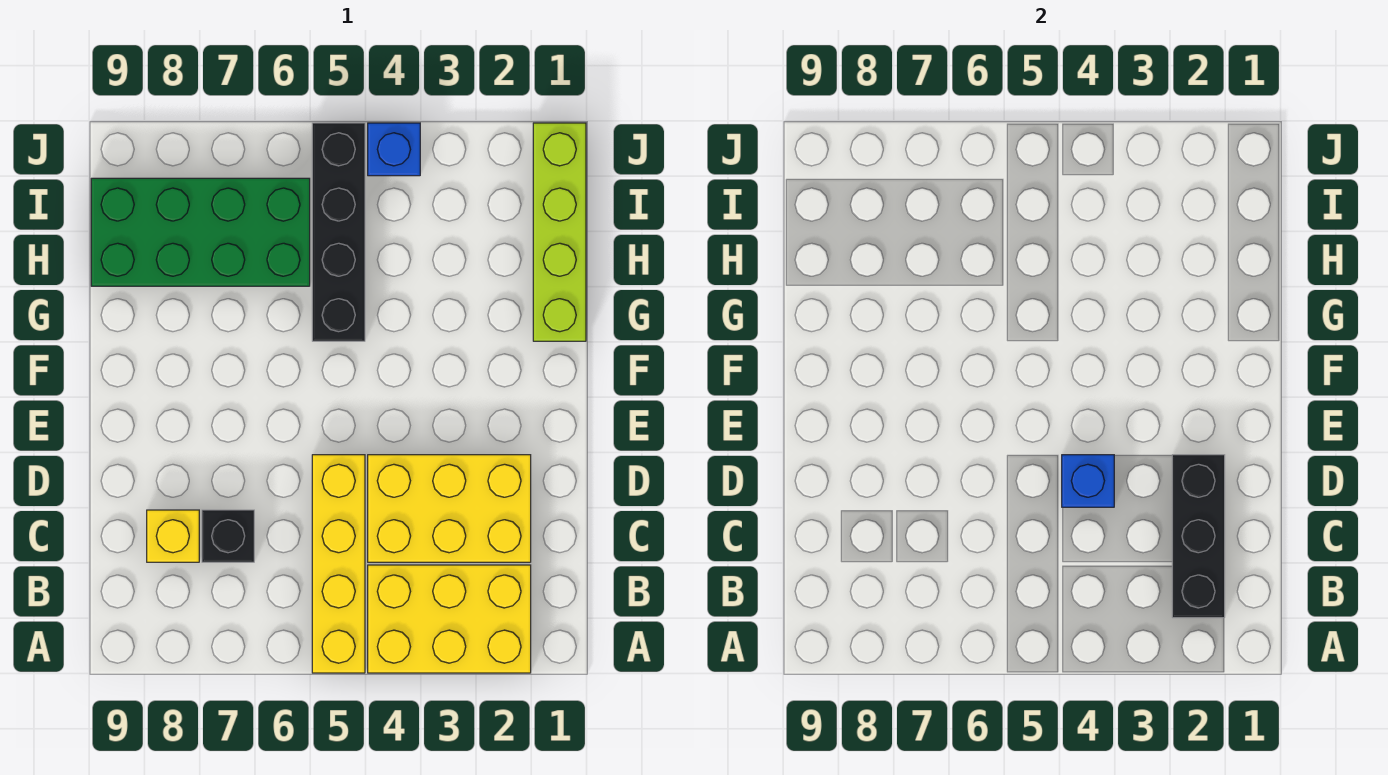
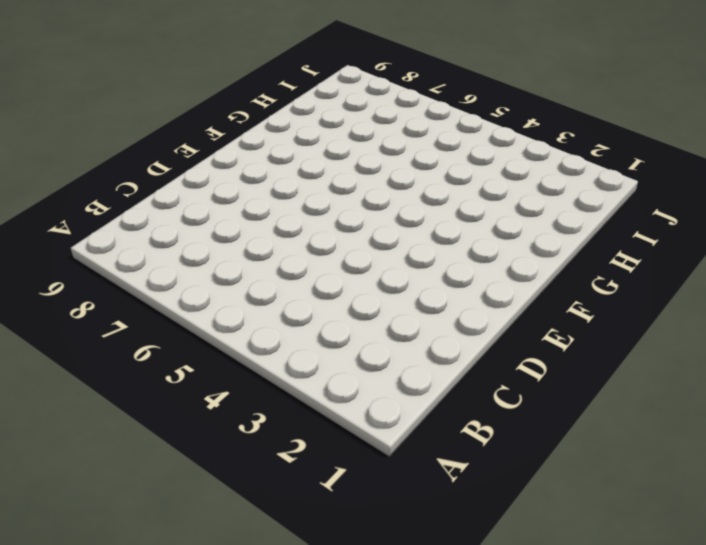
none -> yellow 2x3 brick [368,565,531,673]
none -> yellow 1x4 brick [312,455,365,673]

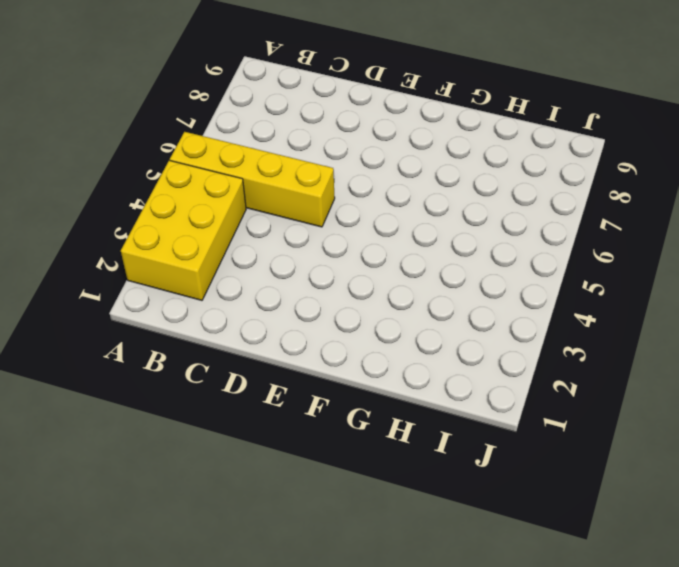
none -> yellow 2x3 brick [368,455,531,562]
none -> black 1x1 brick [202,510,254,562]

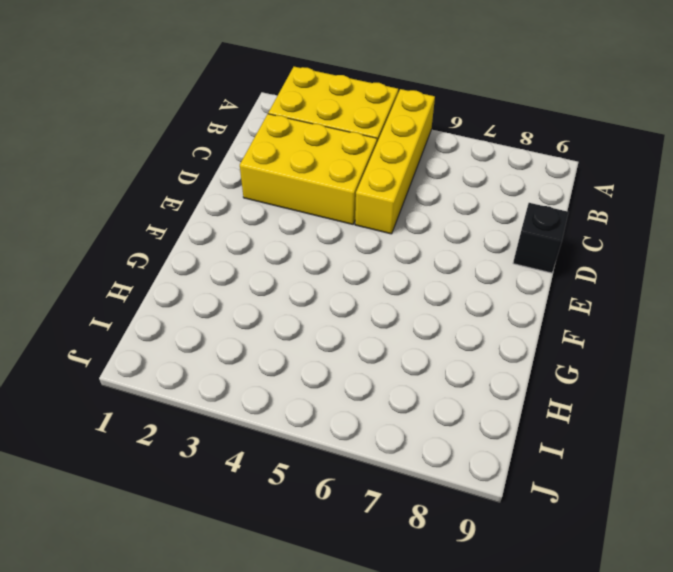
black 1x1 brick [513,203,568,273] -> black 1x1 brick moved to [202,510,254,562]
none -> yellow 1x1 brick [147,510,199,562]
none -> lime 1x4 brick [533,123,586,341]

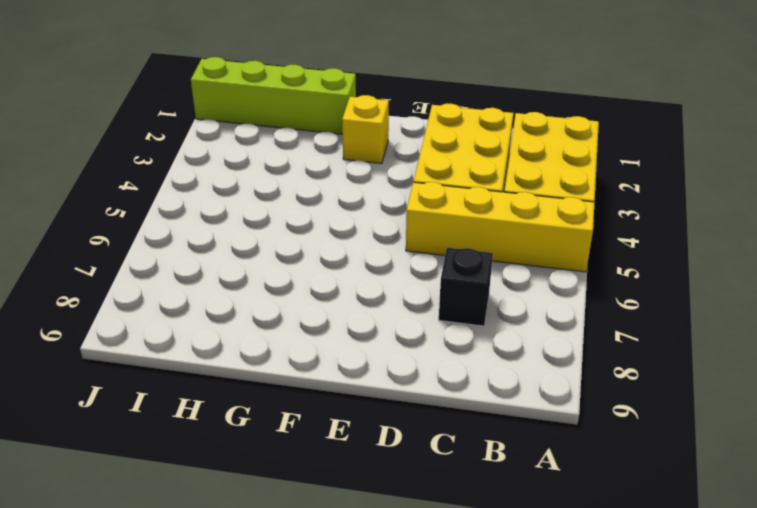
yellow 1x1 brick [342,95,389,164] -> yellow 1x1 brick moved to [147,510,199,562]
none -> black 1x4 brick [312,123,365,341]
none -> green 2x4 brick [91,178,310,286]

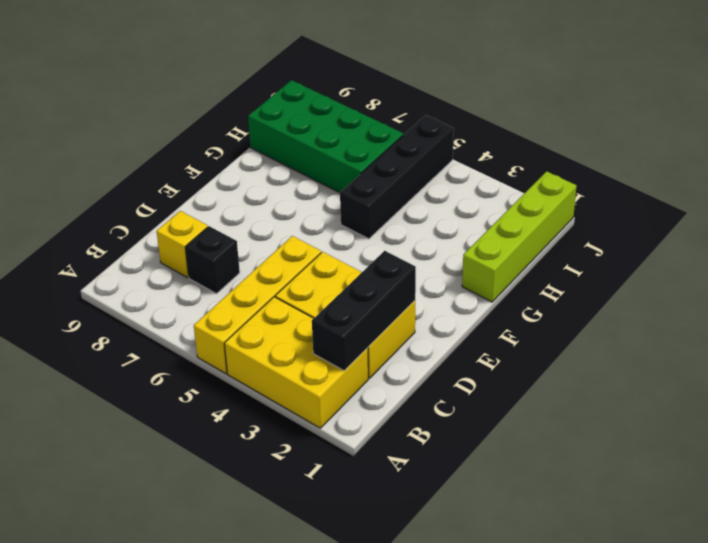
none -> blue 1x1 brick [368,123,420,176]
none -> blue 1x1 brick [1062,455,1114,507]

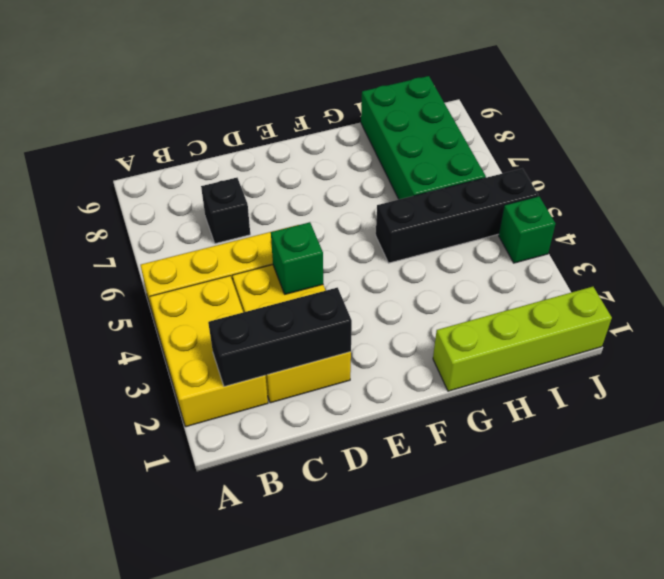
green 1x1 brick [271,222,323,294] -> blue 1x1 brick [1062,455,1114,507]
green 1x1 brick [499,196,555,263] -> blue 1x1 brick [368,123,420,176]
none -> yellow 1x1 brick [147,510,199,562]

